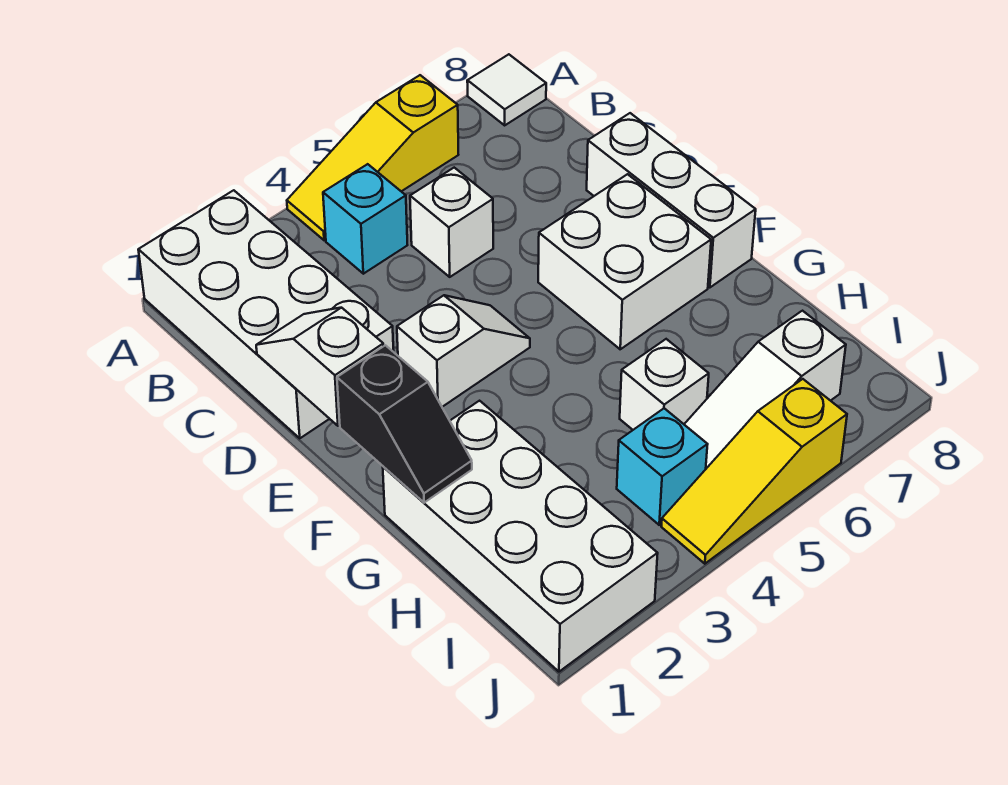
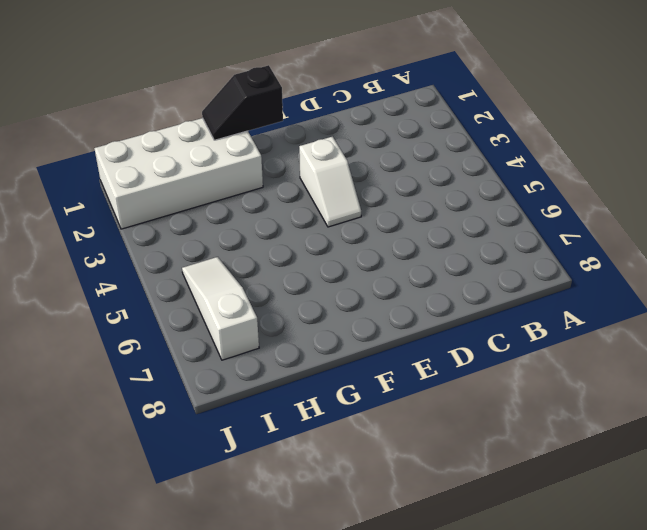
none -> white 2x4 brick [138,190,394,438]
none -> yellow 1x3 slope [287,75,458,240]
none -> white 1x1 tile [467,54,546,125]

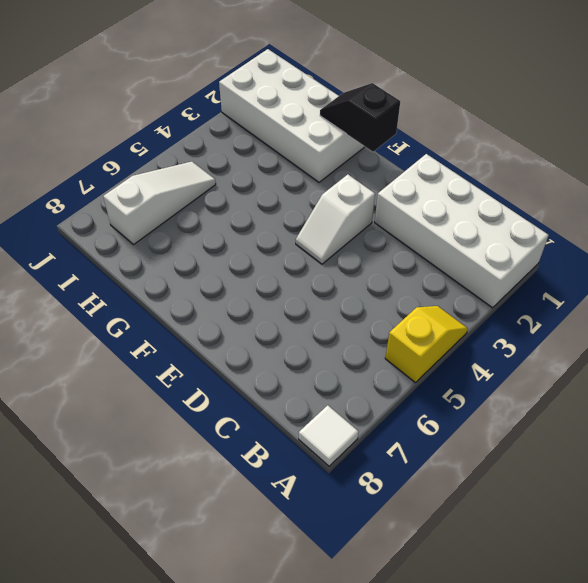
yellow 1x2 slope [385,306,468,383] -> yellow 1x3 slope [287,75,458,240]
none -> cyan 1x1 brick [323,164,407,274]
none -> white 1x1 brick [410,168,493,277]
none -> white 1x3 brick [587,113,756,288]

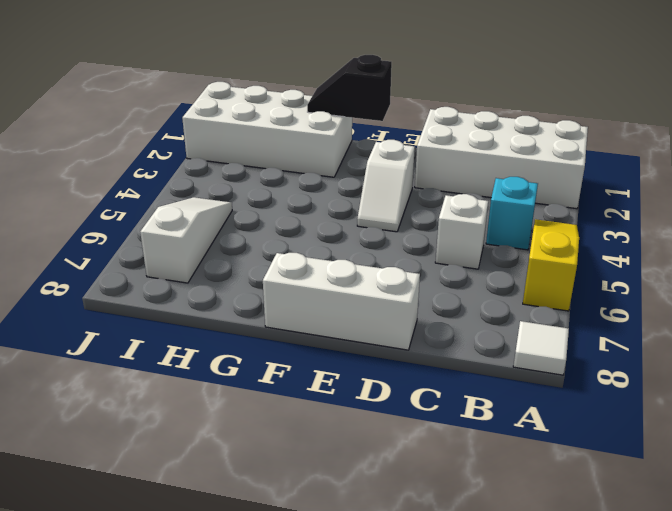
none -> white 2x2 brick [538,174,711,349]
none -> white 1x1 brick [620,339,709,430]
none -> cyan 1x1 brick [617,408,708,525]

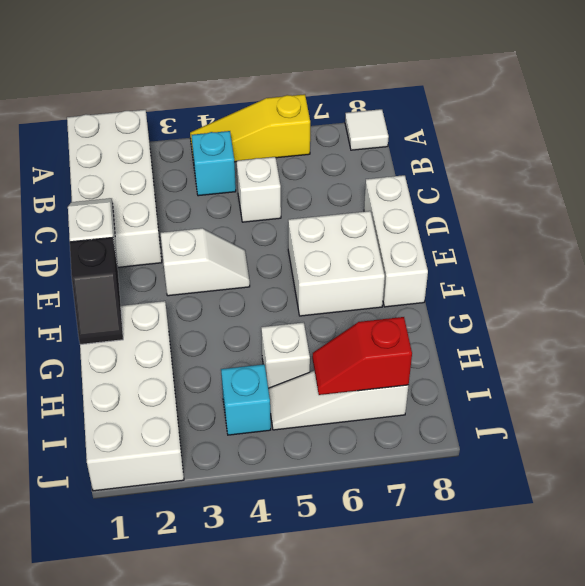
red 1x2 slope [312,317,412,395] -> none
none -> yellow 1x3 slope [661,379,847,564]

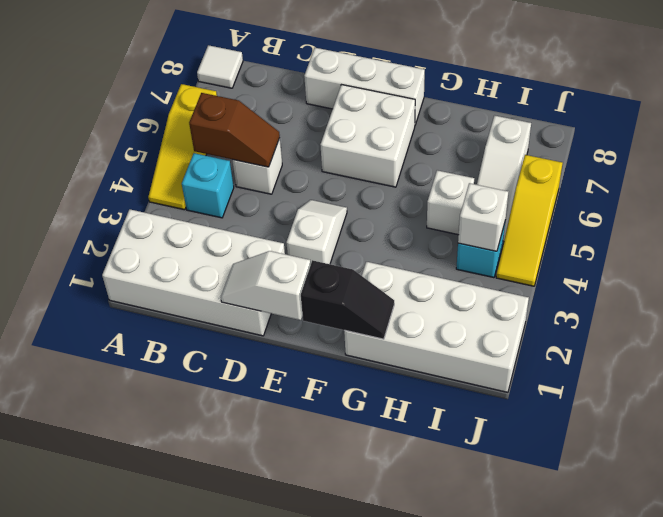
brown 1x2 slope [189,93,280,167] -> none
white 1x1 brick [458,183,508,251] -> none

